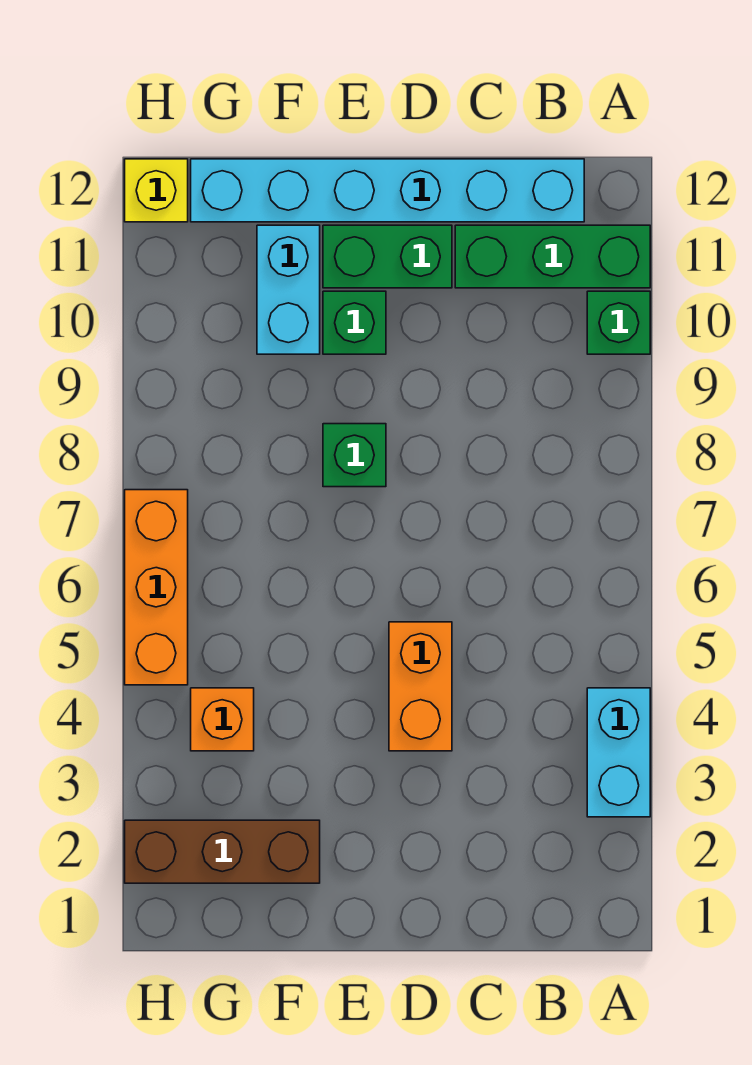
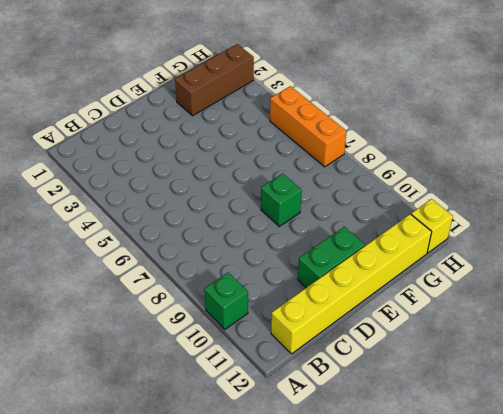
yellow 1x6 brick [271,214,432,354] -> cyan 1x6 brick [191,159,584,222]
none -> cyan 1x2 brick [587,688,650,817]
none -> green 1x3 brick [455,225,650,288]
none -> orange 1x2 brick [389,622,452,751]

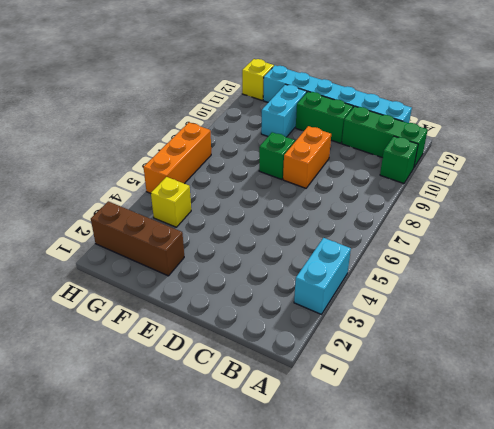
orange 1x2 brick [283,126,331,188] -> orange 1x2 brick moved to [389,622,452,751]
yellow 1x1 brick [151,177,191,227] -> orange 1x1 brick [191,688,254,751]
none -> green 1x1 brick [323,291,386,354]

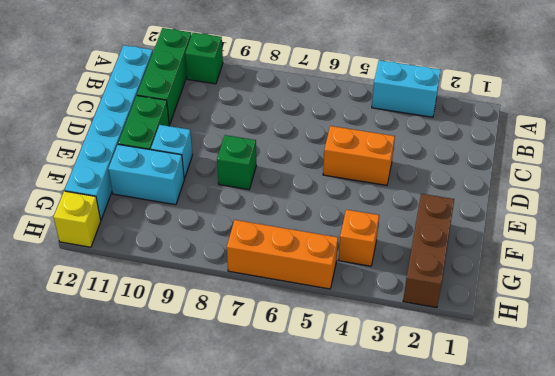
cyan 1x1 brick [151,125,192,179] -> green 1x1 brick [323,291,386,354]

